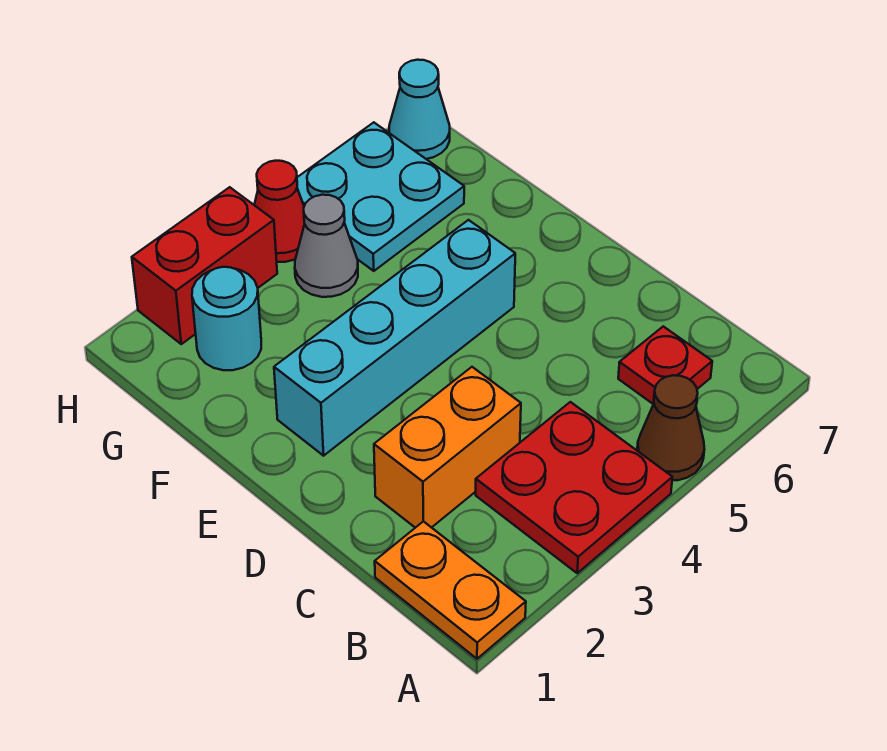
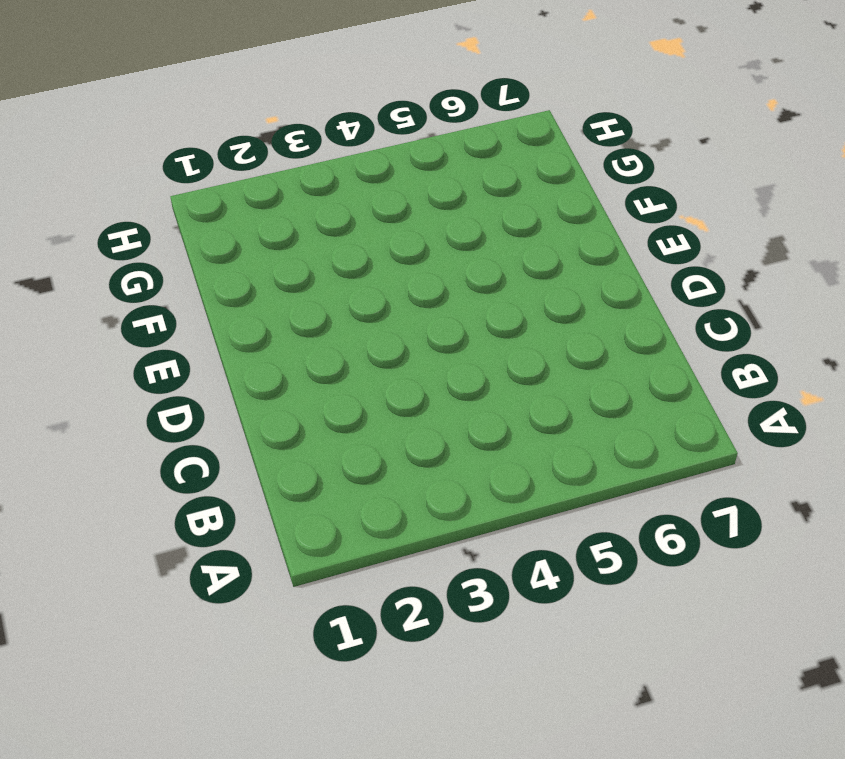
none -> orange 1x2 plate [375,521,526,659]
none -> red 2x2 plate [476,402,672,573]
none -> brown 1x1 cone [637,375,704,480]

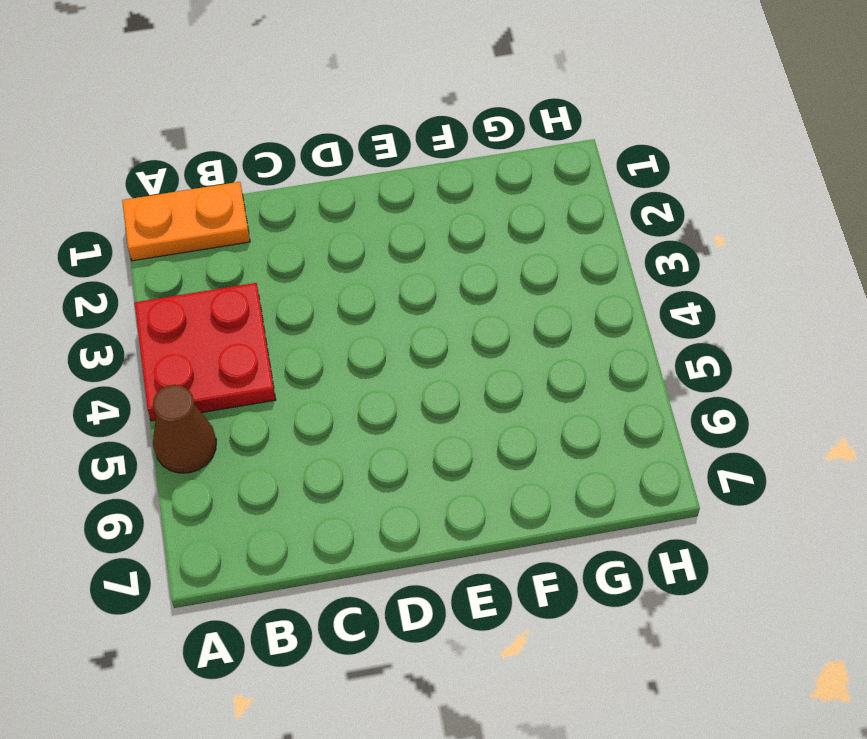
none -> red 1x1 plate [618,326,712,404]
none -> orange 1x2 brick [374,367,521,528]
none -> cyan 1x4 brick [274,220,515,456]

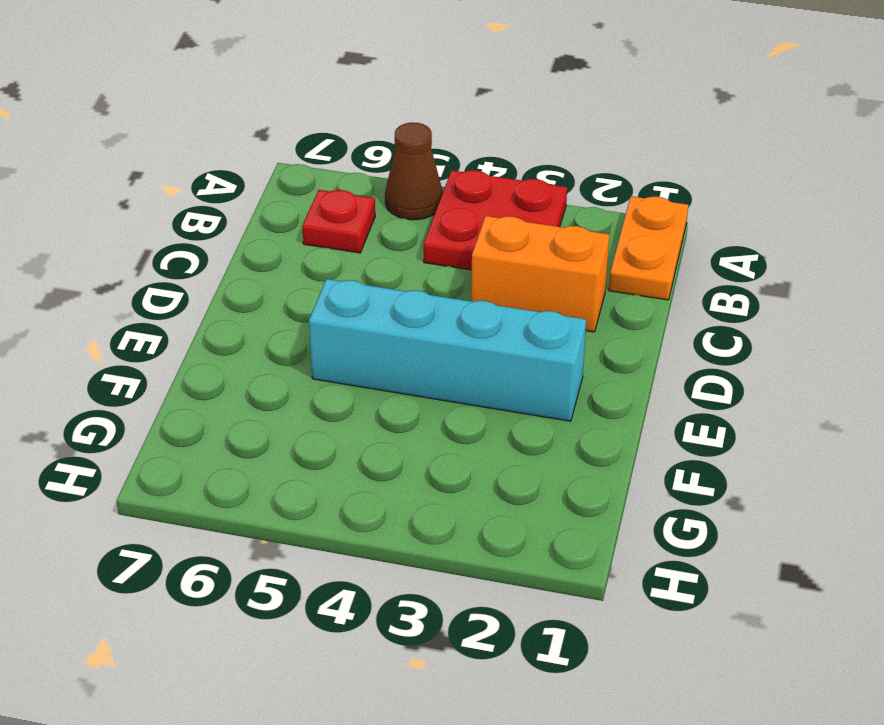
none -> cyan 1x1 round brick [192,267,261,370]
none -> grey 1x1 cone [295,195,358,297]
none -> cyan 2x2 plate [297,122,464,271]

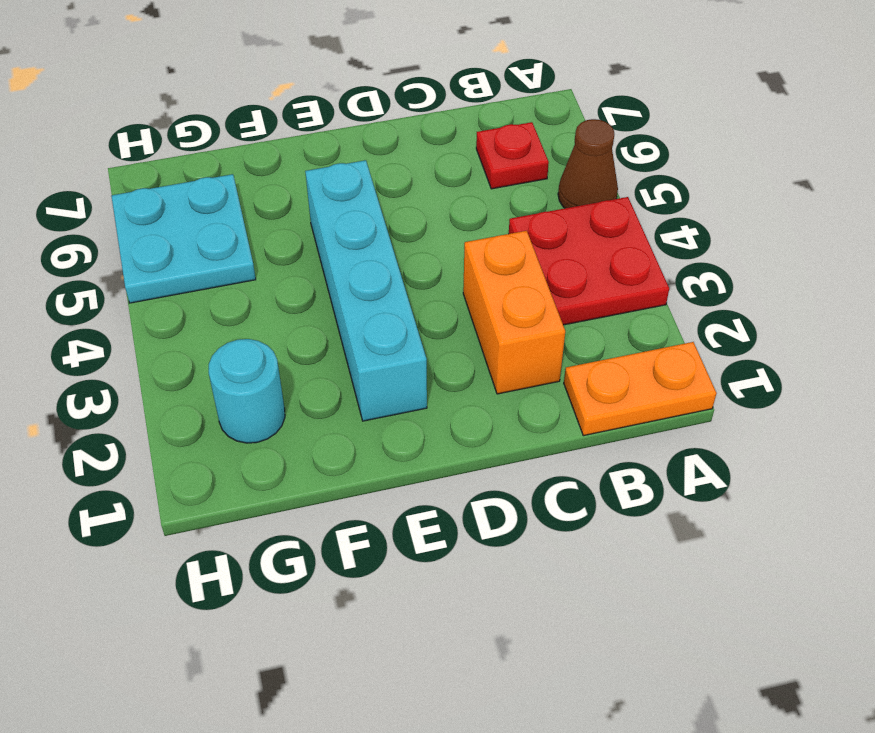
none -> grey 1x1 cone [295,195,358,297]
none -> red 1x2 brick [132,187,277,344]
none -> red 1x1 cone [254,161,305,262]

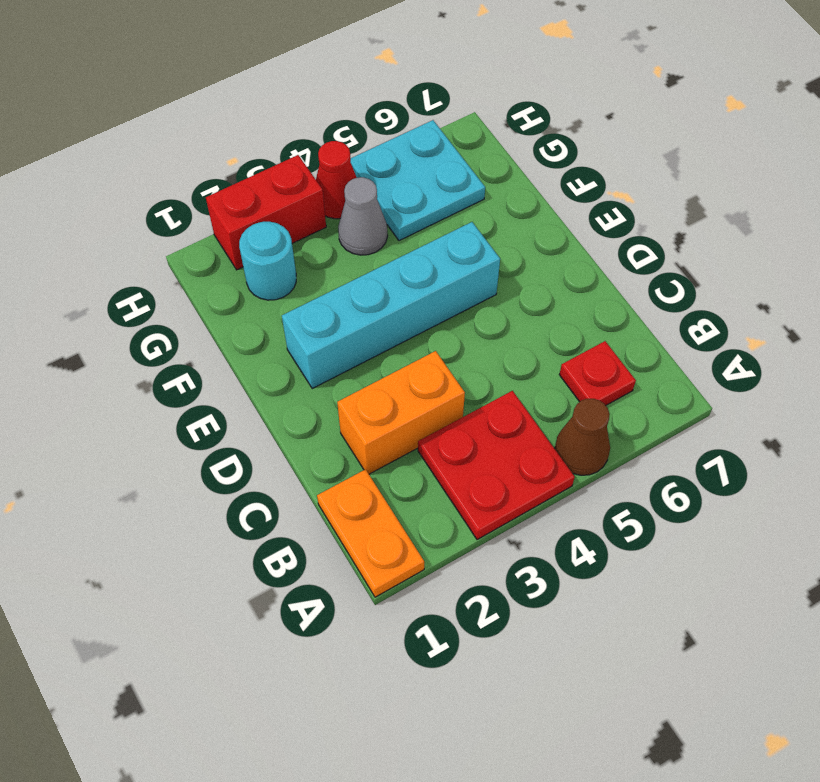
none -> cyan 1x1 cone [389,60,450,159]

